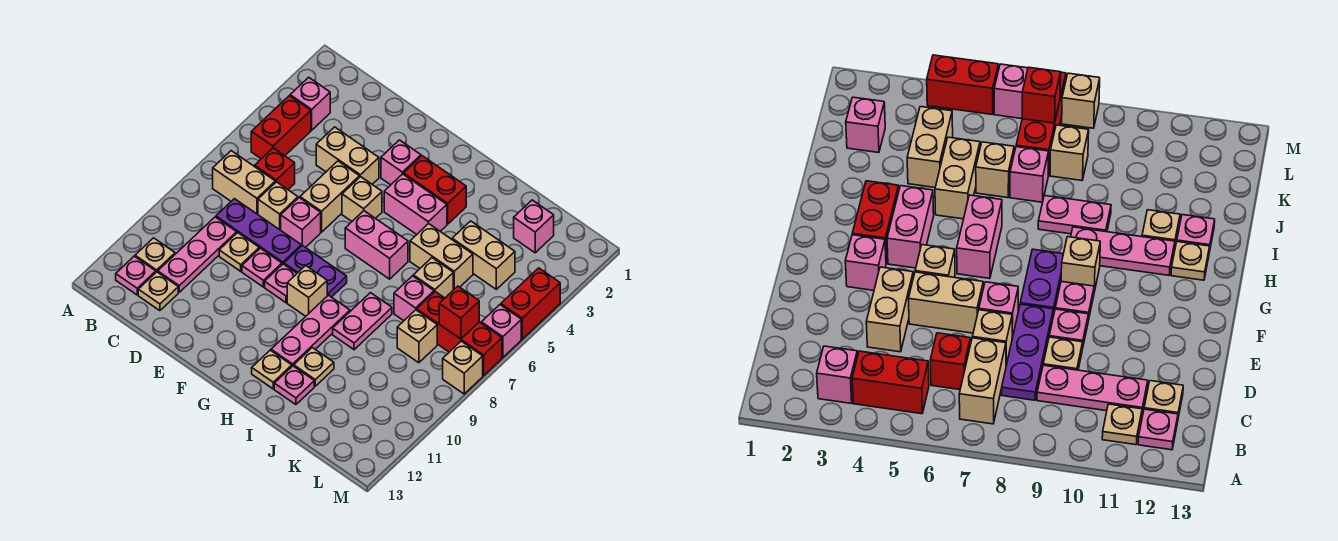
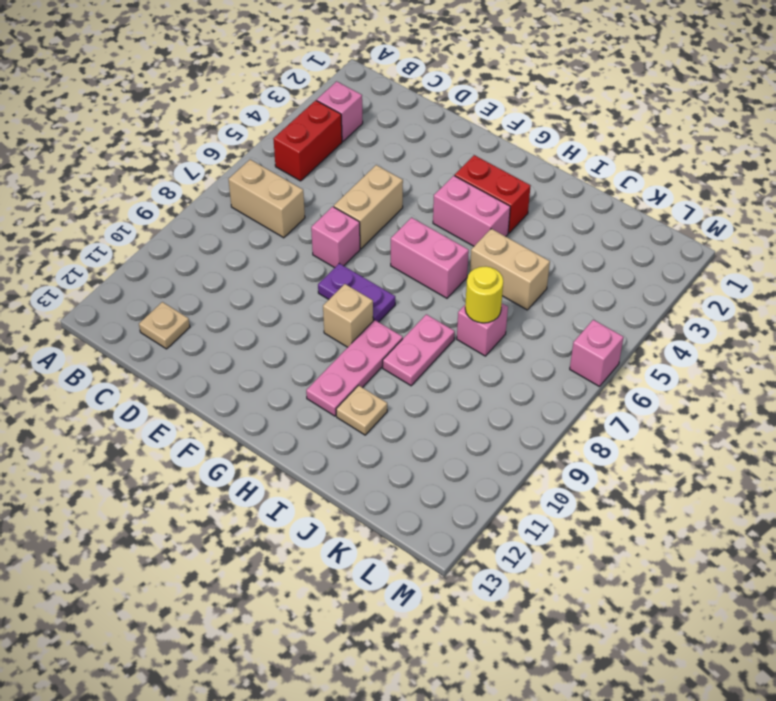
yellow 1x1 round brick [465,266,503,323] -> none
none -> tan 1x1 plate [135,238,175,272]
none -> pink 1x1 plate [116,256,156,295]
none -> red 1x1 brick [255,148,295,190]
none -> purple 1x3 plate [216,199,301,264]

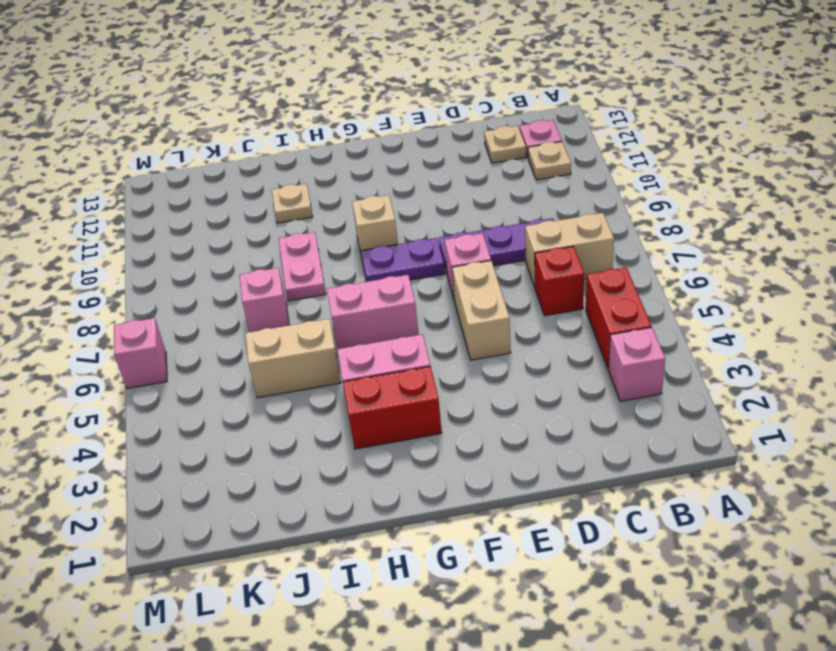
none -> pink 1x3 plate [158,217,237,292]
none -> tan 1x2 brick [316,127,379,184]
none -> tan 1x1 brick [258,182,298,230]
none -> tan 1x1 plate [219,233,259,271]

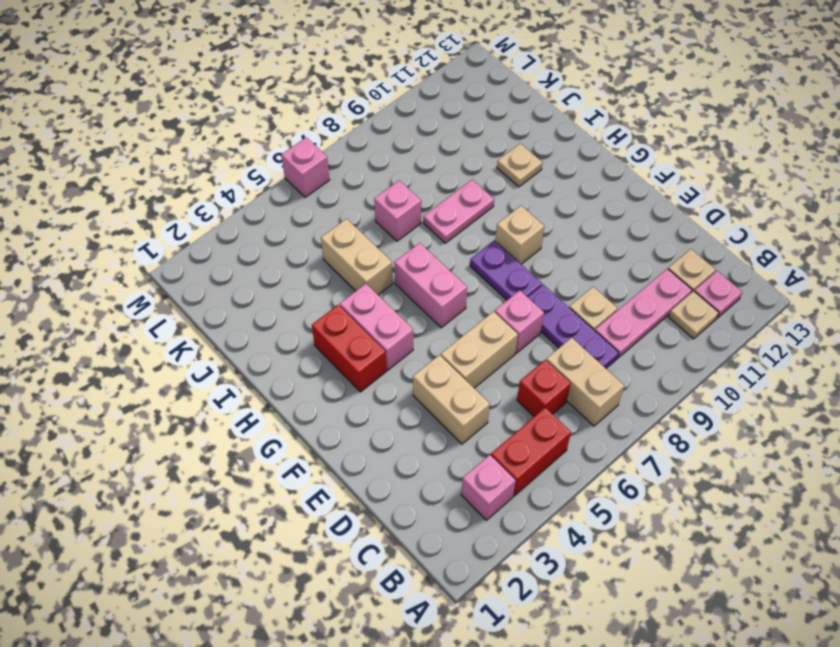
none -> tan 1x1 brick [258,182,298,230]
none -> pink 1x1 plate [242,248,282,287]
none -> pink 1x1 brick [381,140,421,185]
none -> tan 1x1 brick [342,177,382,221]

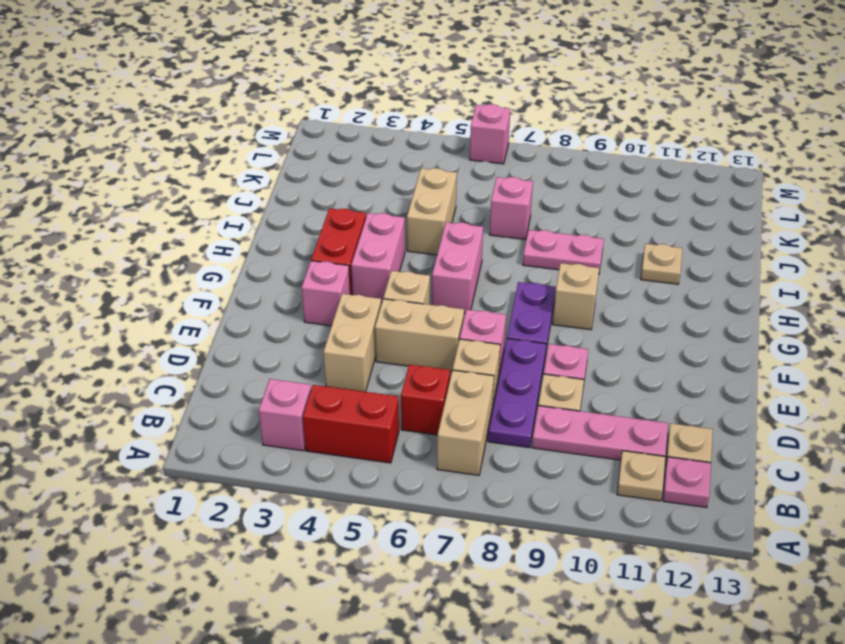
none -> pink 1x1 plate [265,264,297,303]
none -> pink 1x3 plate [271,295,350,366]
none -> tan 1x1 plate [252,350,292,389]
none -> pink 1x1 plate [274,366,314,405]

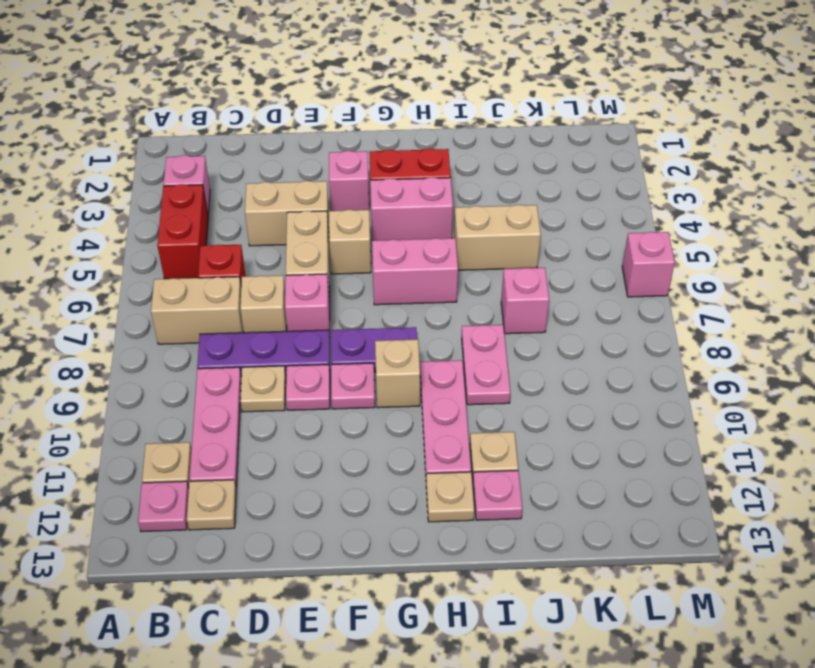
none -> tan 1x2 brick [452,221,515,289]
none -> tan 1x1 brick [413,258,453,298]
none -> pink 1x1 brick [514,200,554,253]
none -> red 1x3 brick [417,292,502,376]

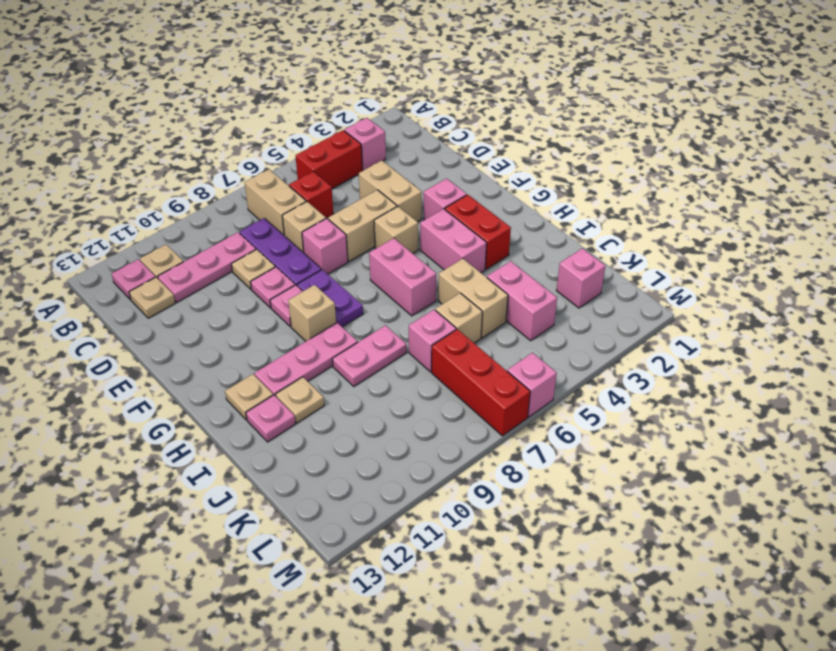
pink 1x2 brick [487,261,557,341] -> tan 1x2 brick [452,221,515,289]
none -> tan 1x1 brick [397,310,437,363]
none -> red 1x2 brick [501,268,560,339]
none -> tan 1x1 brick [443,341,483,394]
none -> red 1x1 brick [439,286,479,339]

